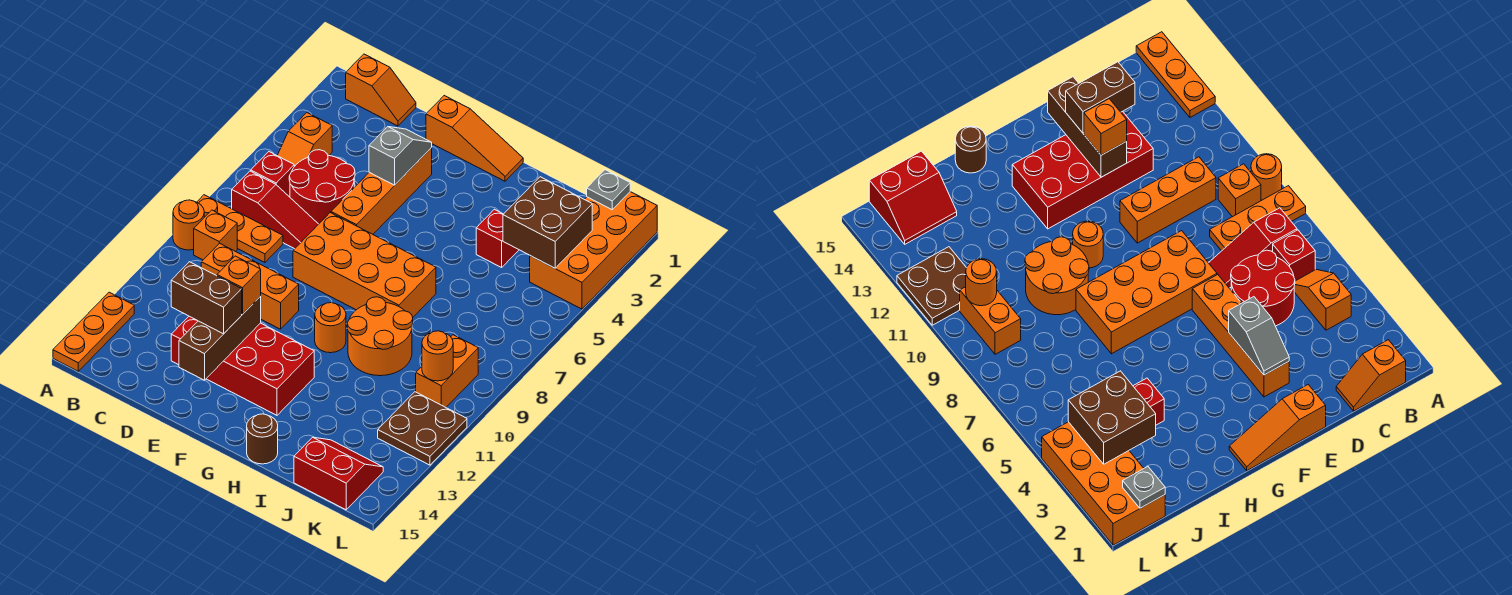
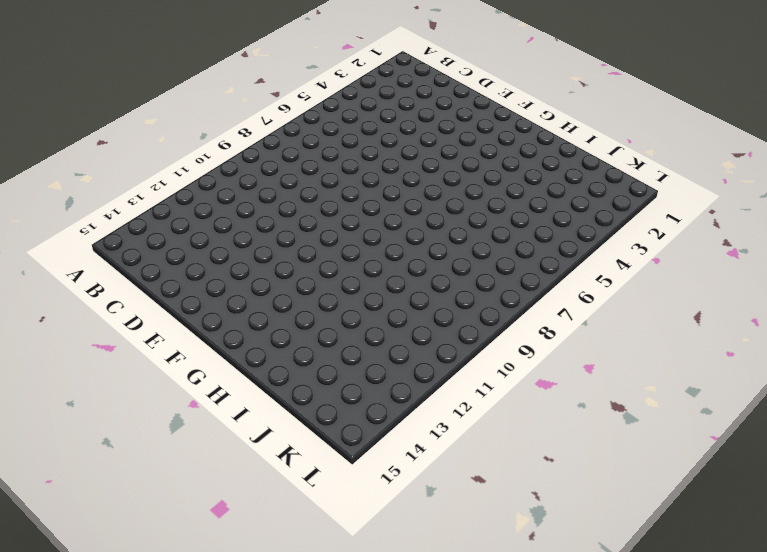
none -> orange 1x3 plate [197,195,283,263]
none -> orange 1x1 round brick [173,200,204,250]
none -> orange 1x3 plate [53,292,134,371]

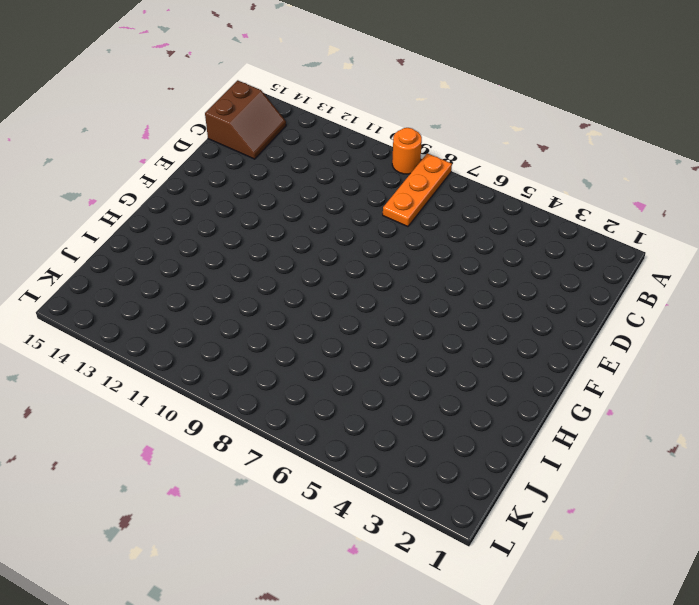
brown 2x2 slope [205,80,286,159] -> none
none -> orange 1x3 plate [53,292,134,371]
none -> orange 1x2 slope [346,54,416,126]
none -> orange 1x2 slope [277,113,332,167]

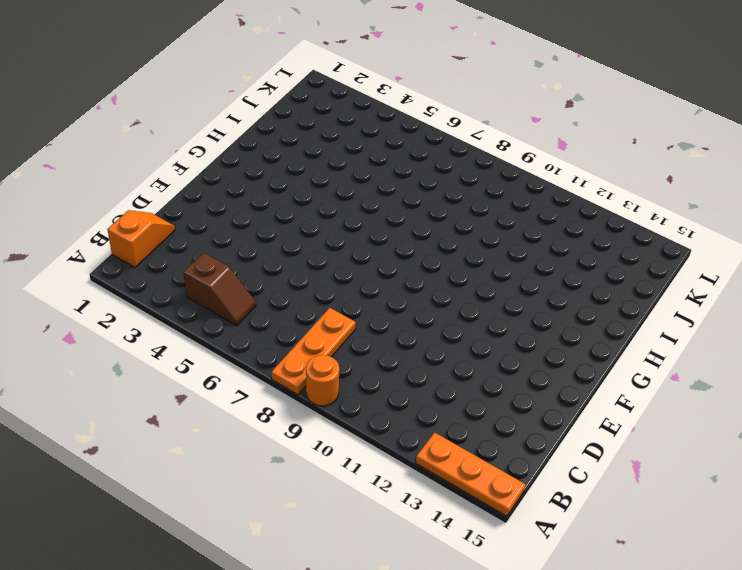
brown 1x2 slope [184,253,256,326] -> orange 1x2 slope [277,113,332,167]
none -> red 1x1 brick [251,152,294,196]
none -> red 1x3 slope [232,171,318,249]
none -> orange 1x1 brick [194,210,237,260]

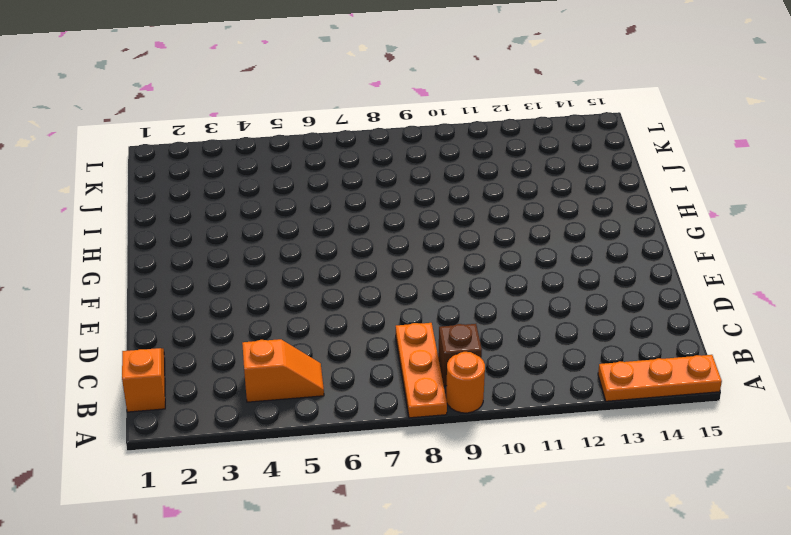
brown 1x1 brick [438,324,482,386] -> orange 1x1 brick [194,210,237,260]
none -> red 1x1 brick [251,152,294,196]
none -> red 1x3 slope [232,171,318,249]
none -> red 2x2 round brick [289,150,355,224]

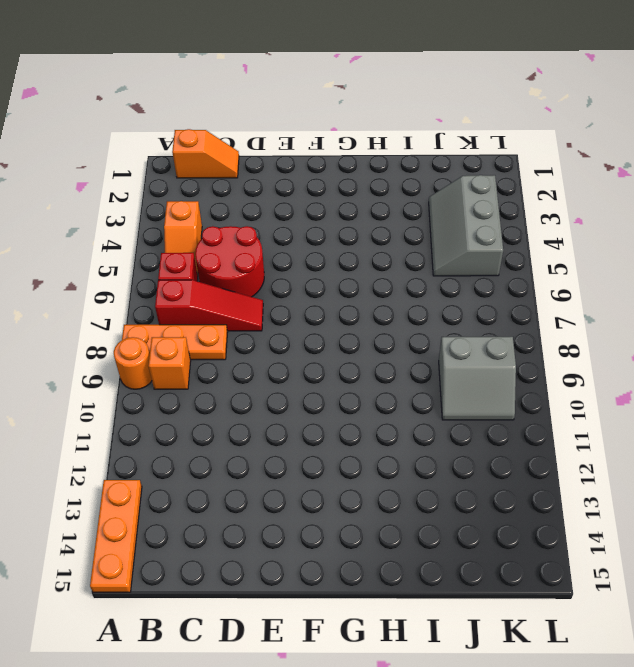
grey 2x3 slope [429,175,503,276] -> orange 2x4 brick [530,192,657,309]
grey 2x2 slope [439,337,516,420] -> orange 1x2 brick [416,335,478,407]
none -> orange 1x3 brick [201,243,299,329]
none -> red 2x4 brick [171,316,314,415]
none -> orange 1x3 slope [426,96,523,181]

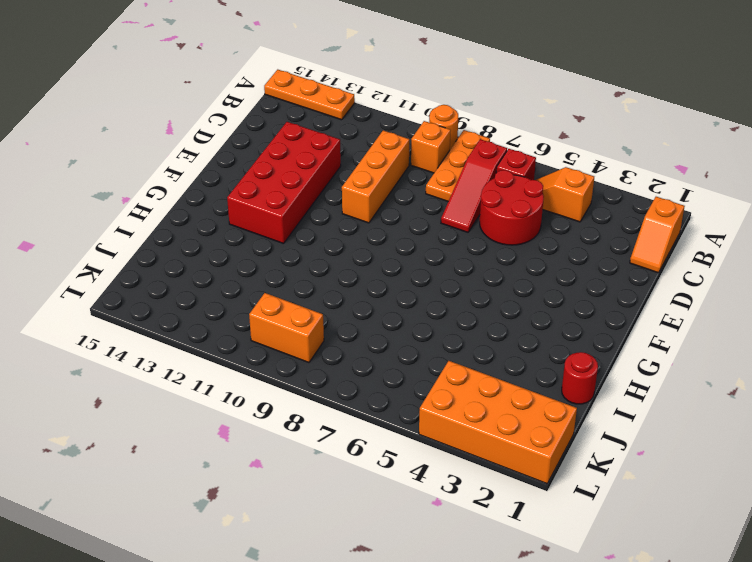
red 1x1 round brick [562,352,598,404] -> none
none -> orange 1x3 slope [426,96,523,181]
none -> orange 1x4 brick [331,148,432,234]
none -> orange 2x4 brick [293,213,436,317]

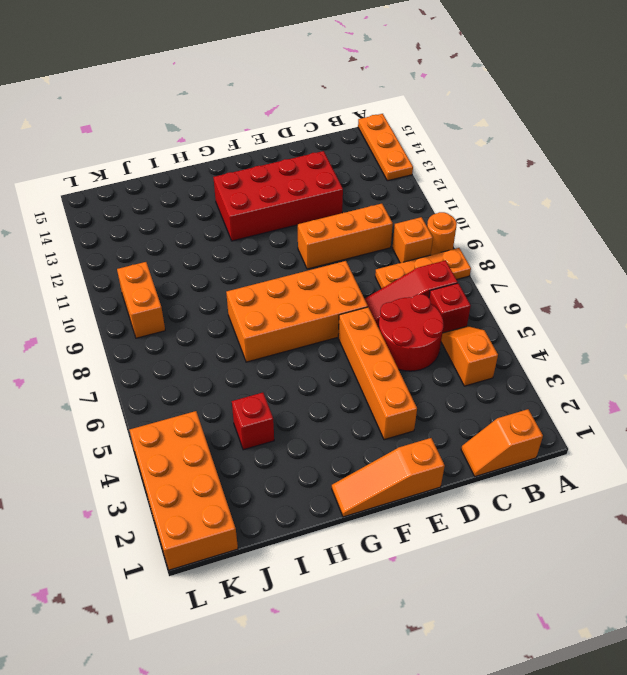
none -> orange 1x1 round brick [315,303,346,353]
none -> orange 2x2 round brick [347,297,413,376]
none -> brown 1x1 round brick [247,414,278,464]

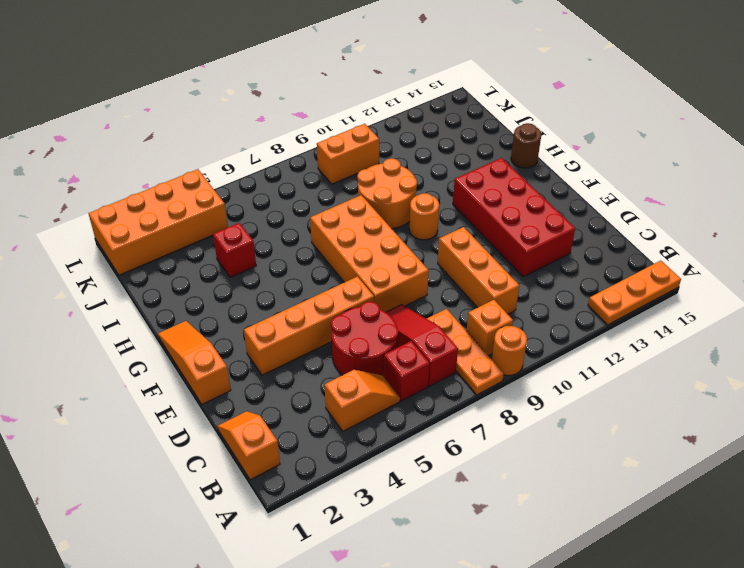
none -> red 2x2 slope [294,437,383,510]
none -> brown 2x2 plate [378,392,467,465]
none -> grey 1x2 slope [369,127,432,185]

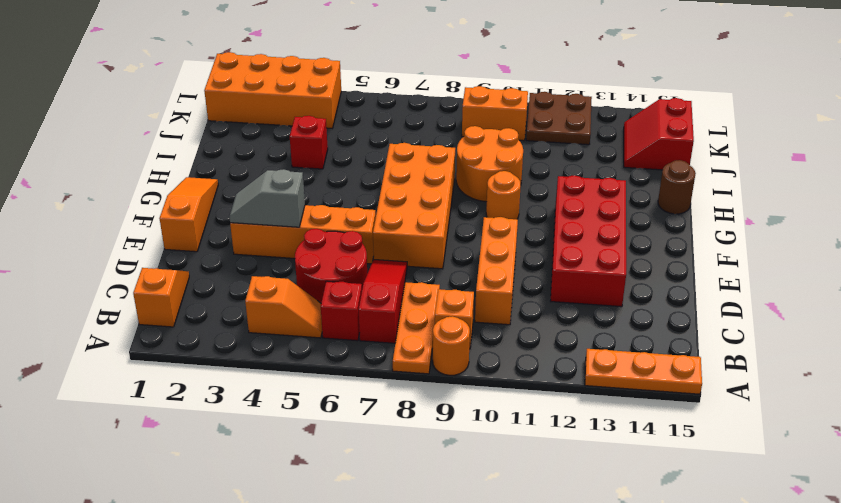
none -> brown 1x3 brick [179,296,261,380]
none -> brown 2x2 brick [503,177,592,268]
none -> grey 1x1 plate [587,170,630,210]

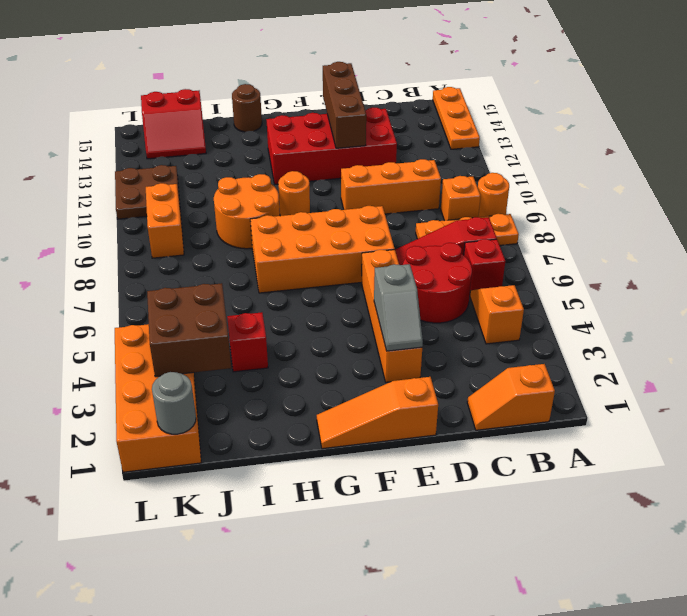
grey 1x1 round brick [152,372,196,434] -> grey 1x1 plate [587,170,630,210]
none -> orange 1x1 round brick [422,331,453,381]
none -> brown 1x2 brick [171,262,242,334]
none -> orange 1x1 brick [217,256,261,314]

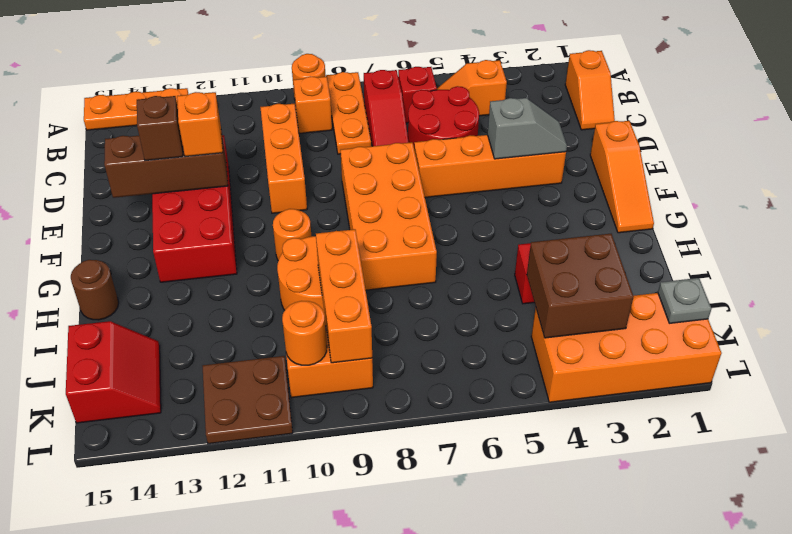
brown 1x1 brick [137,96,183,160] -> brown 1x2 brick [171,262,242,334]
orange 1x3 brick [316,229,372,363] -> none

